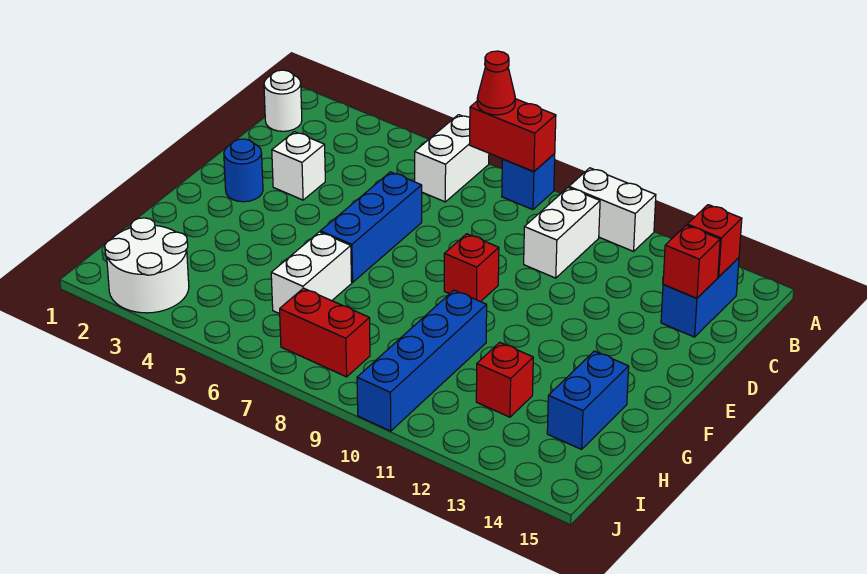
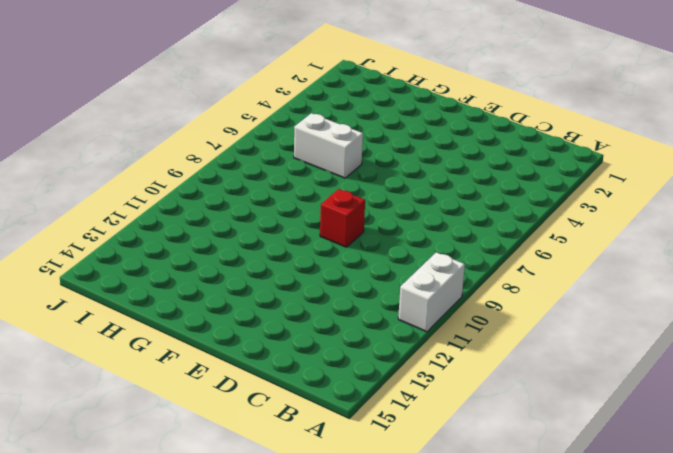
none -> white 1x2 brick [415,115,489,202]
none -> blue 1x1 brick [502,153,555,210]
none -> white 1x1 round brick [264,70,302,131]

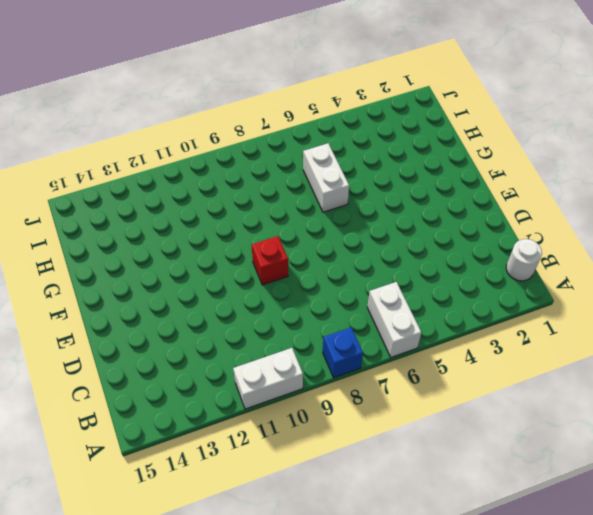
none -> white 1x2 brick [524,188,600,278]
none -> blue 1x2 brick [661,258,739,337]
none -> white 1x1 brick [272,132,325,200]

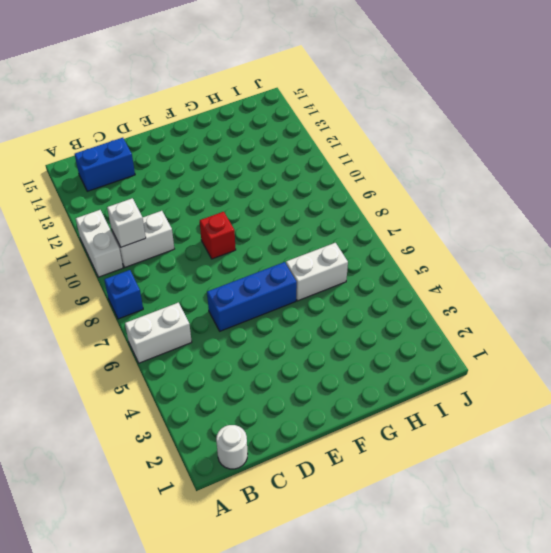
white 1x1 brick [107,198,146,247] -> white 1x1 brick moved to [272,132,325,200]
none -> blue 1x1 round brick [224,139,263,202]
none -> blue 1x4 brick [357,290,487,431]
none -> blue 1x2 brick [547,351,629,449]

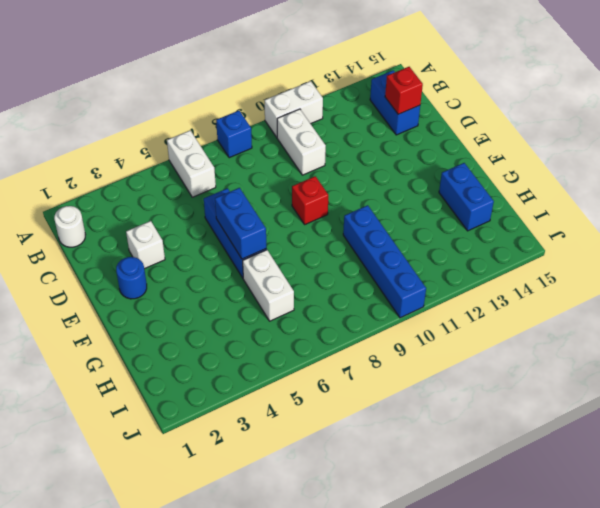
blue 1x2 brick [215,188,266,259] -> none
none -> red 1x1 brick [476,342,533,417]
none -> white 2x2 round brick [105,218,189,313]
none -> red 1x2 brick [280,288,370,377]

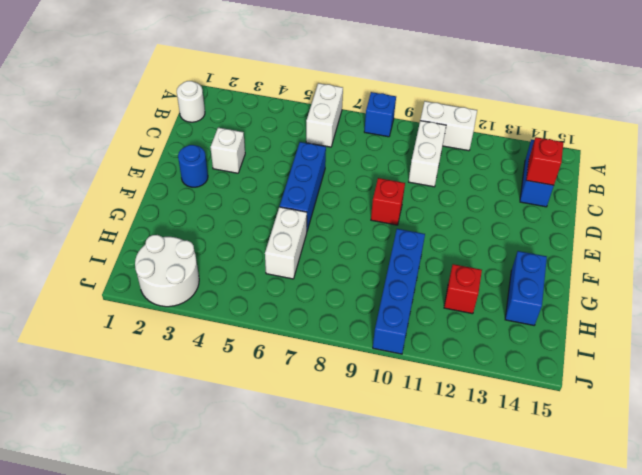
none -> red 1x2 brick [280,288,370,377]
none -> red 1x2 brick [470,99,556,171]
none -> red 1x1 brick [687,205,742,277]

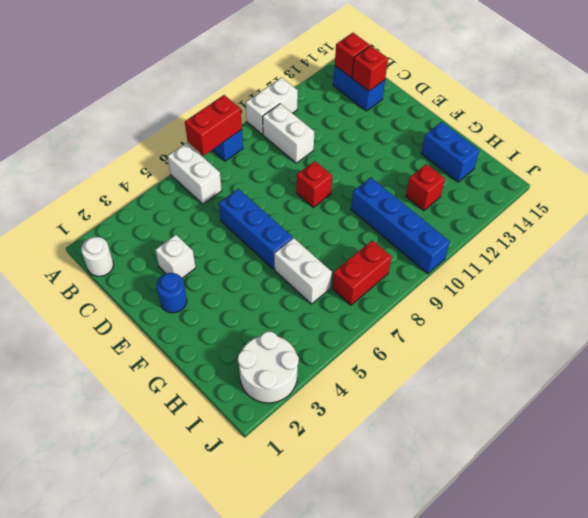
none -> red 1x1 cone [477,51,515,115]

